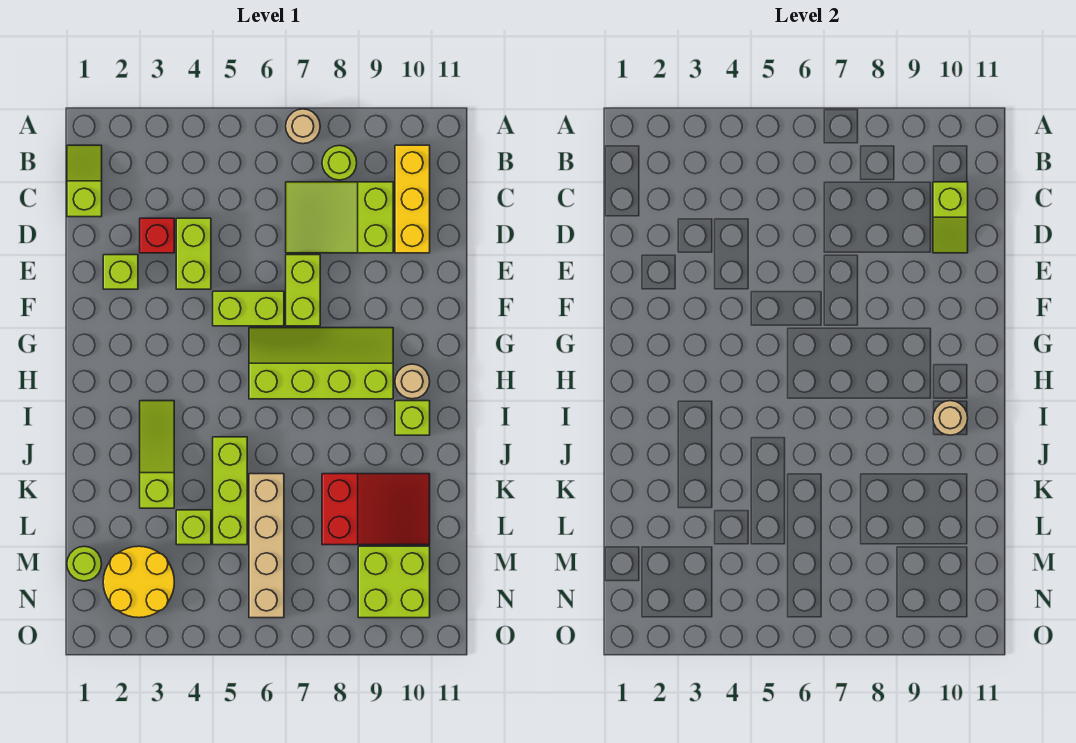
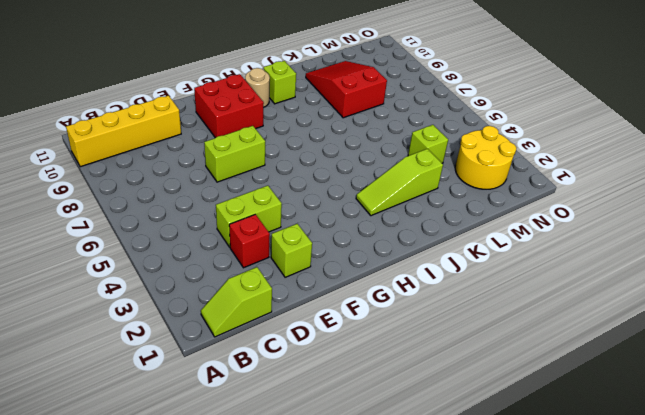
yellow 1x4 brick [66,96,181,167] -> yellow 1x3 brick [395,145,430,253]
red 2x2 brick [194,74,264,138] -> lime 2x4 slope [249,328,393,399]
none -> tan 1x1 round brick [286,109,320,144]
none -> lime 1x1 round brick [322,145,357,180]
none -> lime 2x3 slope [286,182,393,253]

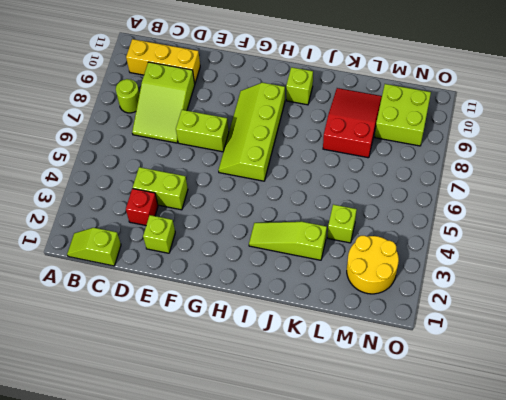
none -> tan 1x1 round brick [286,109,320,144]
none -> lime 1x2 brick [213,291,284,326]
none -> tan 1x1 round brick [395,364,430,399]

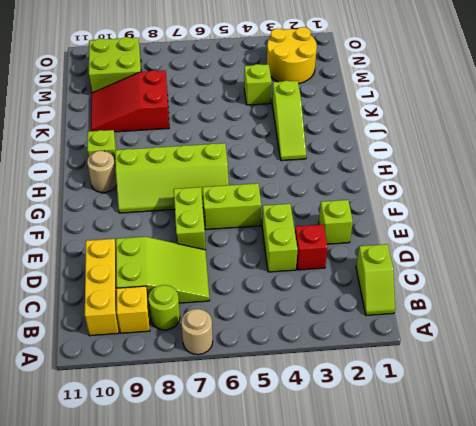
yellow 1x1 brick [117,286,150,333] -> none
none -> lime 1x3 brick [213,437,247,545]
none -> tan 1x4 brick [249,474,284,618]
none -> lime 1x1 round brick [67,546,102,581]

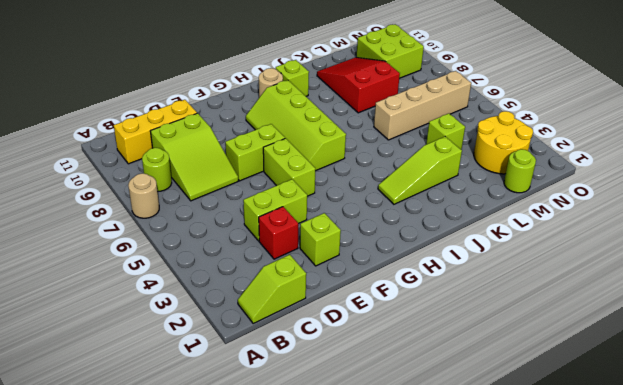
none -> lime 1x3 brick [213,437,247,545]
none -> lime 1x2 slope [933,182,968,253]
none -> tan 1x1 round brick [933,401,968,435]

